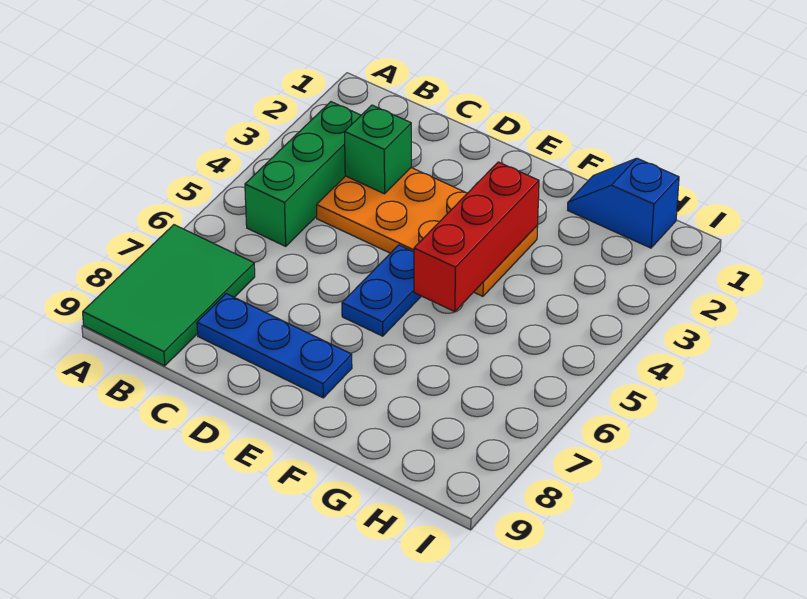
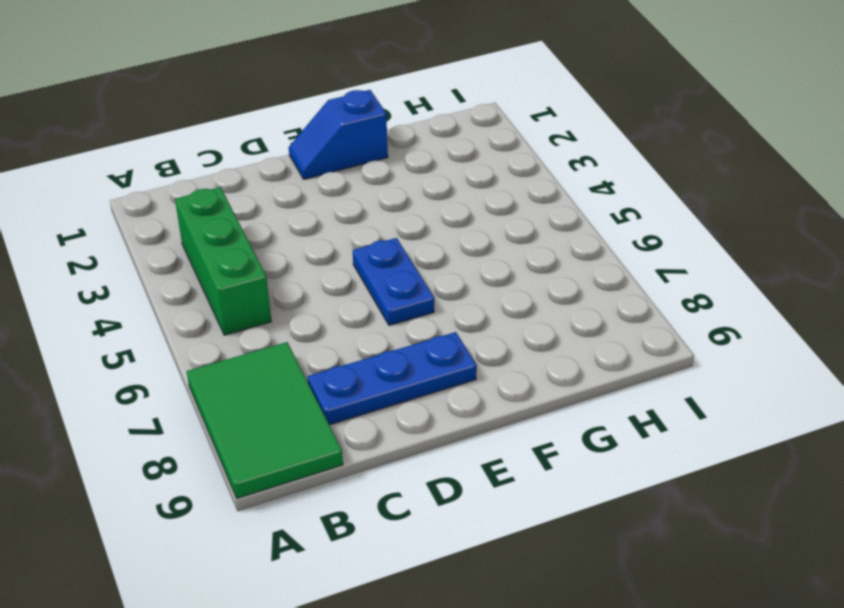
blue 1x2 slope [289,90,388,179] -> blue 1x2 slope moved to [568,158,679,248]
none -> orange 2x4 plate [317,168,538,296]
none -> green 1x1 brick [345,105,411,194]

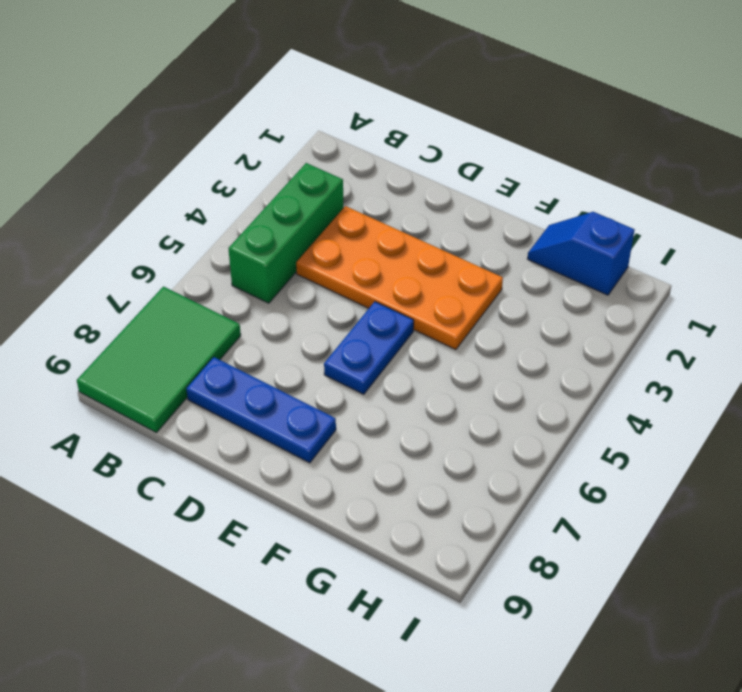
none -> green 1x1 brick [345,105,411,194]
none -> red 1x3 brick [414,162,539,312]

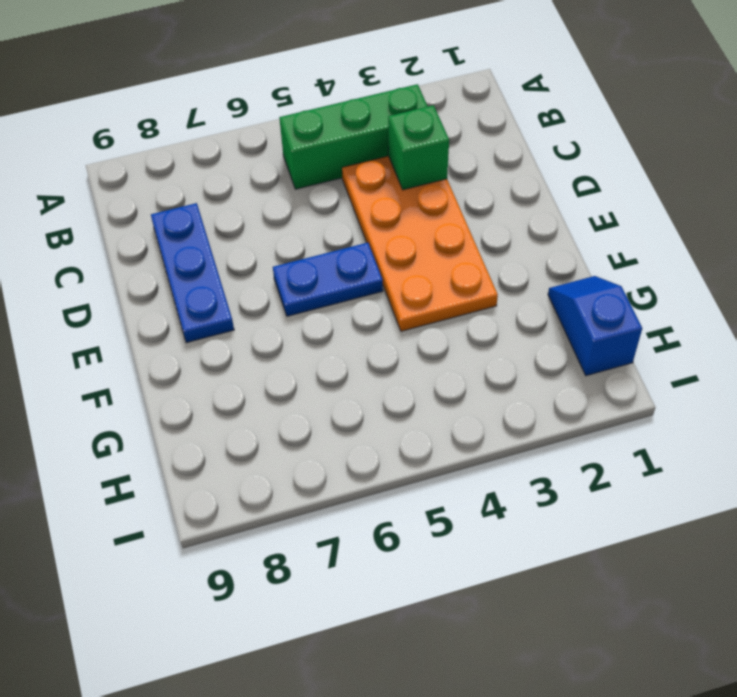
none -> green 2x3 tile [83,225,255,366]
none -> red 1x3 brick [414,162,539,312]

